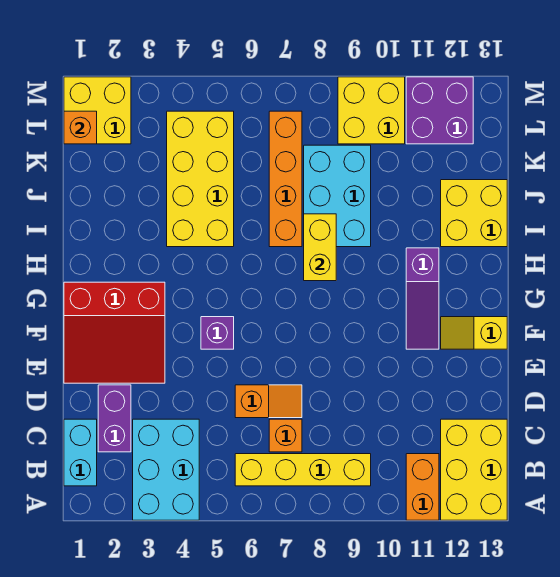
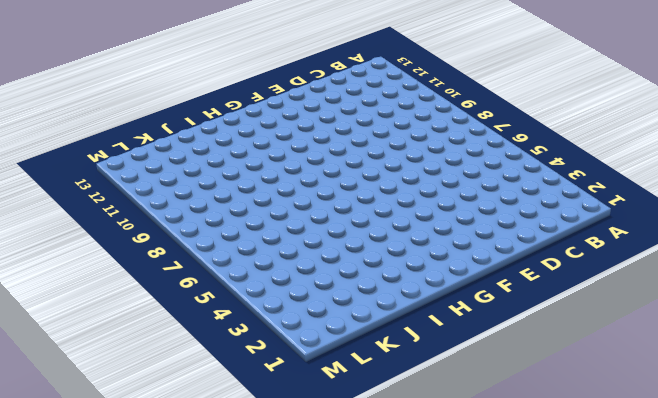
none -> cyan 2x3 brick [133,419,199,520]
none -> orange 1x2 brick [406,454,439,520]
none -> yellow 2x3 brick [441,419,507,520]

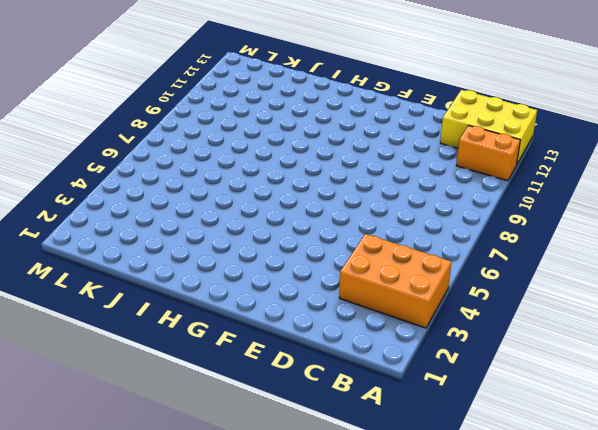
orange 2x3 brick [339,234,451,328] -> cyan 2x3 brick [133,419,199,520]
none -> cyan 1x2 brick [64,419,97,486]
none -> yellow 1x4 brick [235,454,371,486]
none -> purple 1x2 brick [98,385,131,452]

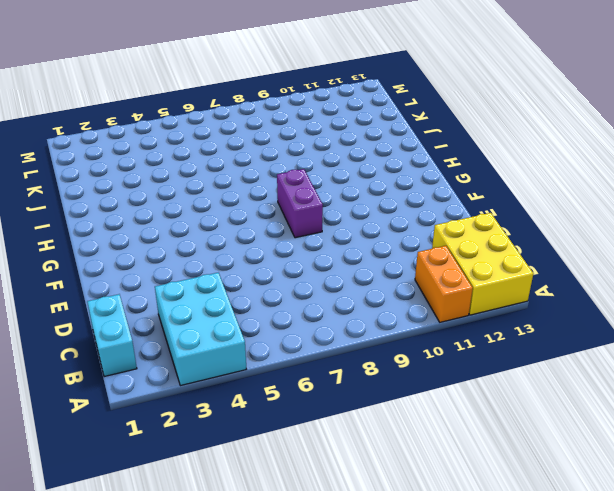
purple 1x2 brick [277,169,323,238] -> purple 1x2 brick moved to [98,385,131,452]
none -> yellow 1x4 brick [235,454,371,486]
none -> orange 1x1 brick [269,419,302,452]
none -> orange 1x2 slope [235,385,302,418]

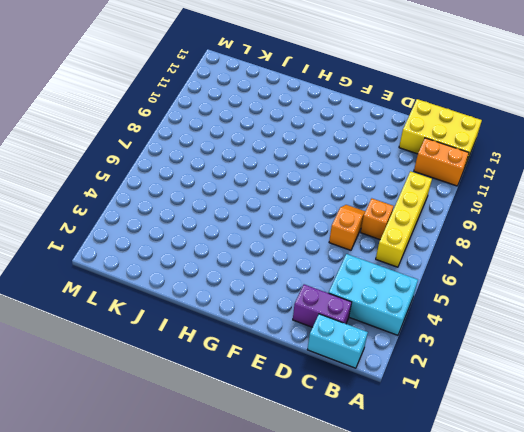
none -> red 3x3 slope [64,282,165,383]
none -> purple 1x1 brick [201,317,234,349]
none -> purple 1x3 slope [406,248,439,349]

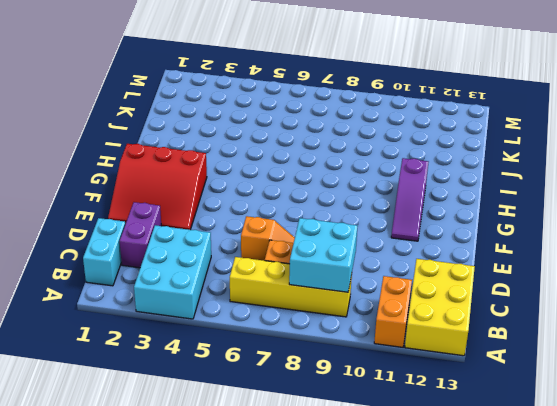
cyan 2x2 brick [289,218,358,292] -> none
none -> purple 1x1 brick [201,317,234,349]
none -> yellow 1x2 slope [441,317,507,349]
none -> yellow 2x4 brick [167,111,234,247]

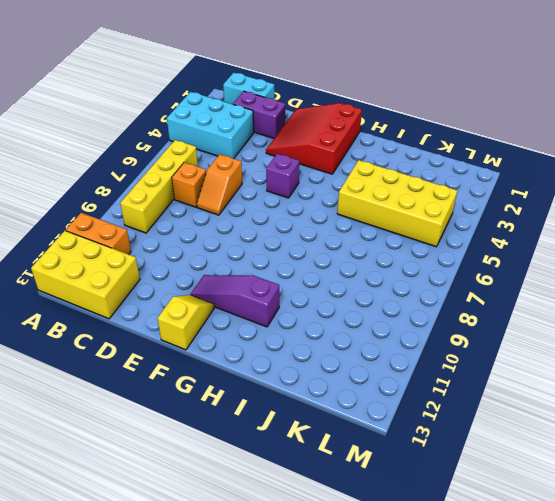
none -> orange 1x4 brick [269,111,302,247]
none -> cyan 2x3 brick [304,145,371,247]
none -> yellow 2x2 brick [441,180,507,247]

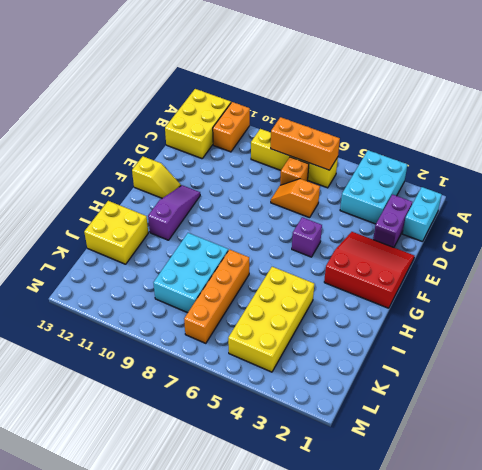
orange 1x3 brick [271,117,340,170] -> none
none -> yellow 2x2 brick [64,77,131,144]
none -> yellow 2x2 brick [338,77,405,144]
none -> purple 2x2 brick [406,77,473,144]

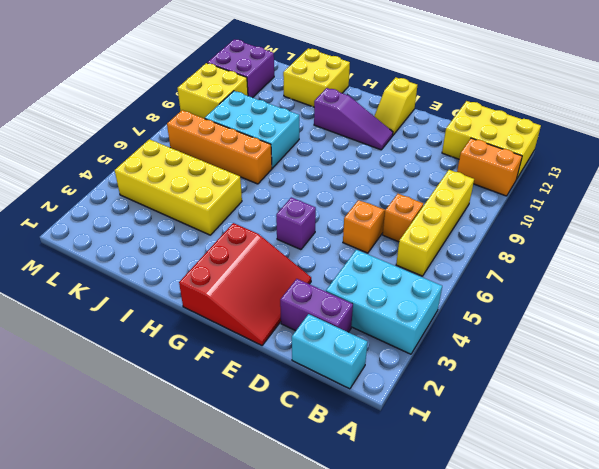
none -> yellow 2x2 brick [64,77,131,144]
none -> yellow 1x2 brick [304,214,336,281]
none -> orange 1x1 brick [64,111,97,144]

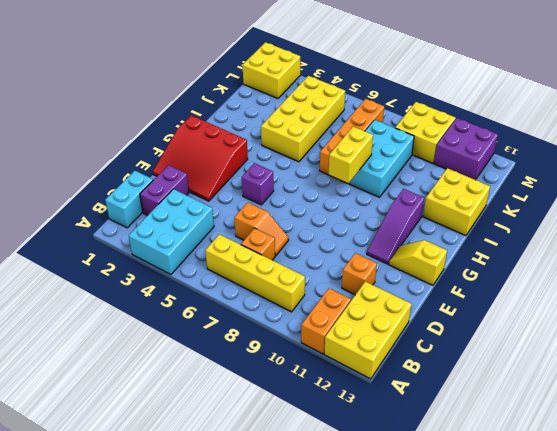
orange 1x1 brick [342,253,377,295] -> orange 1x1 brick moved to [64,111,97,144]

